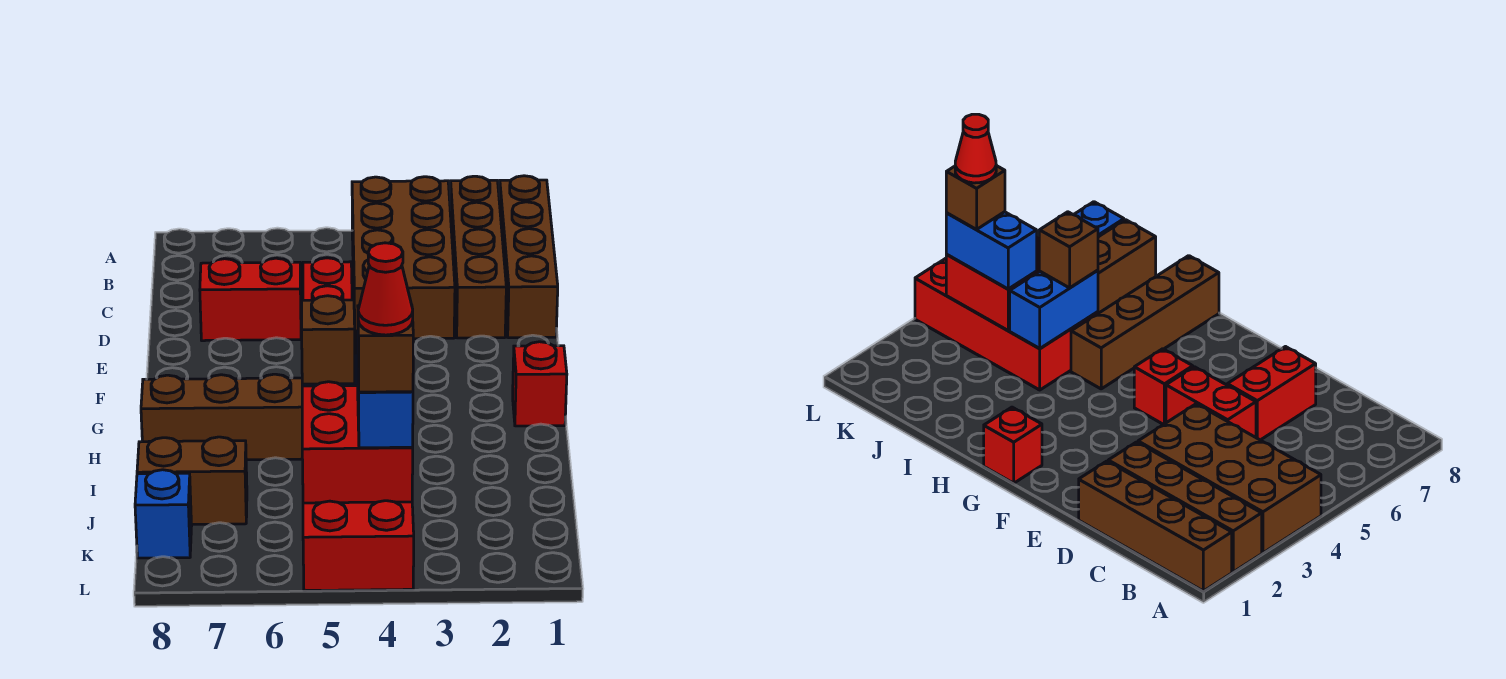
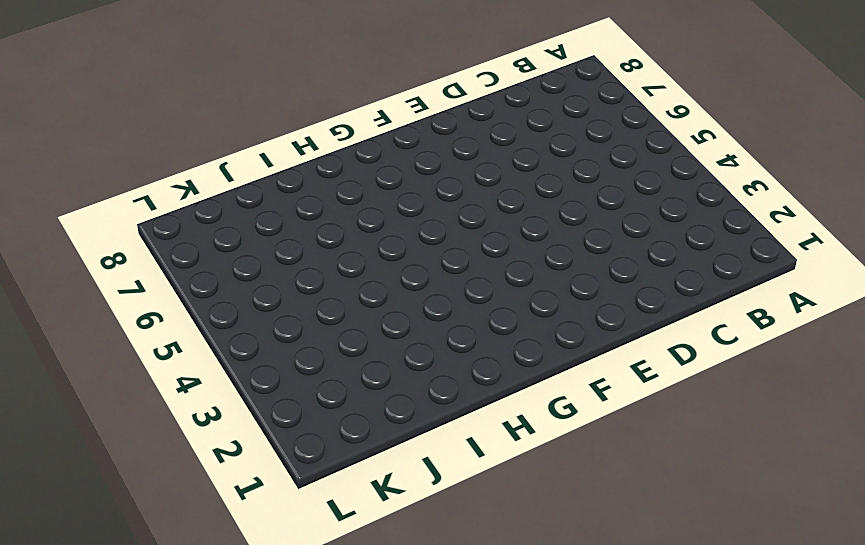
none -> brown 1x4 brick [499,176,558,338]
none -> brown 1x4 brick [450,176,506,338]
none -> brown 2x4 brick [352,177,455,339]

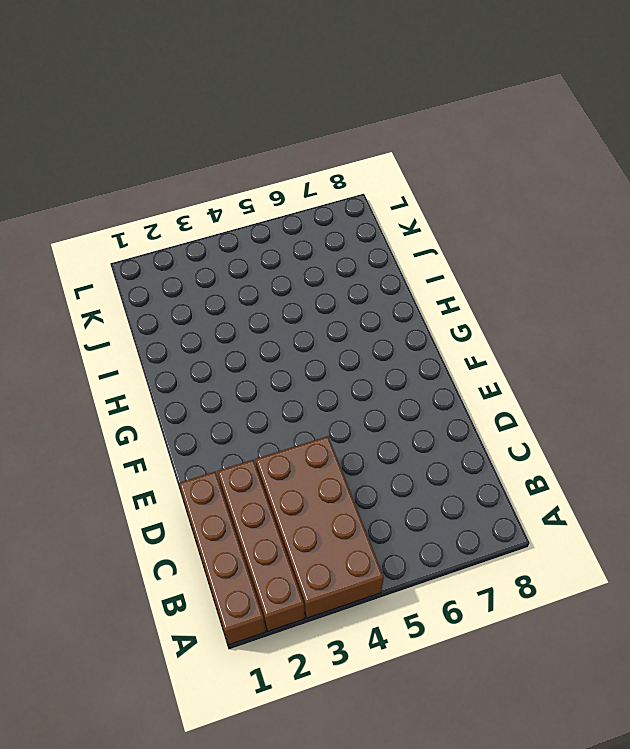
none -> red 1x2 brick [303,258,352,300]
none -> red 1x2 brick [200,258,301,341]
none -> red 1x1 brick [1134,349,1193,425]

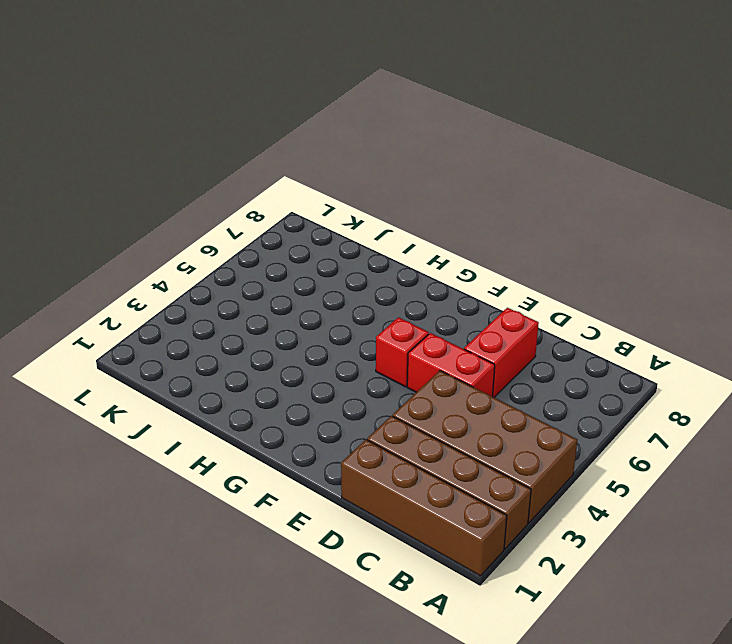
none -> red 1x1 brick [513,342,567,426]
none -> brown 1x4 brick [141,374,302,460]
none -> red 2x4 brick [303,501,414,591]

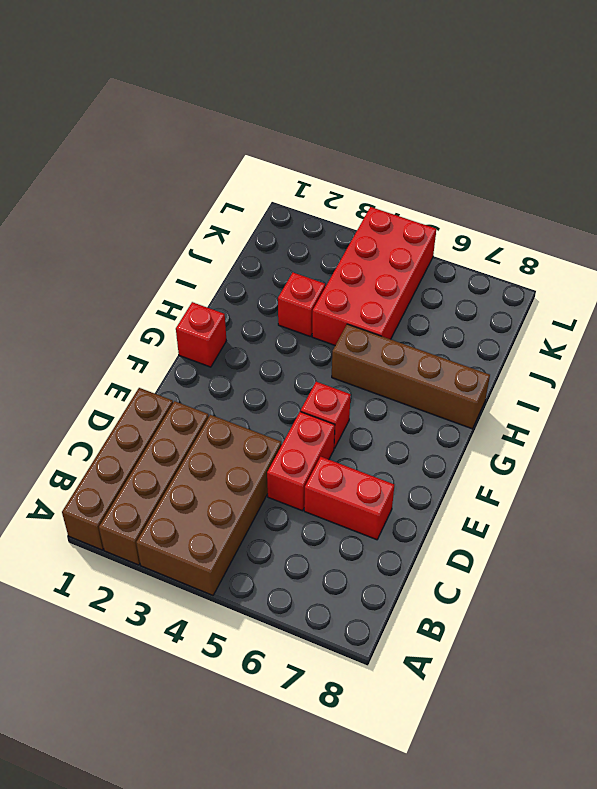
red 1x1 brick [278,273,325,337] -> none
none -> brown 1x2 brick [137,437,247,524]
none -> blue 1x1 brick [135,470,192,558]
none -> blue 1x2 brick [1010,270,1098,349]

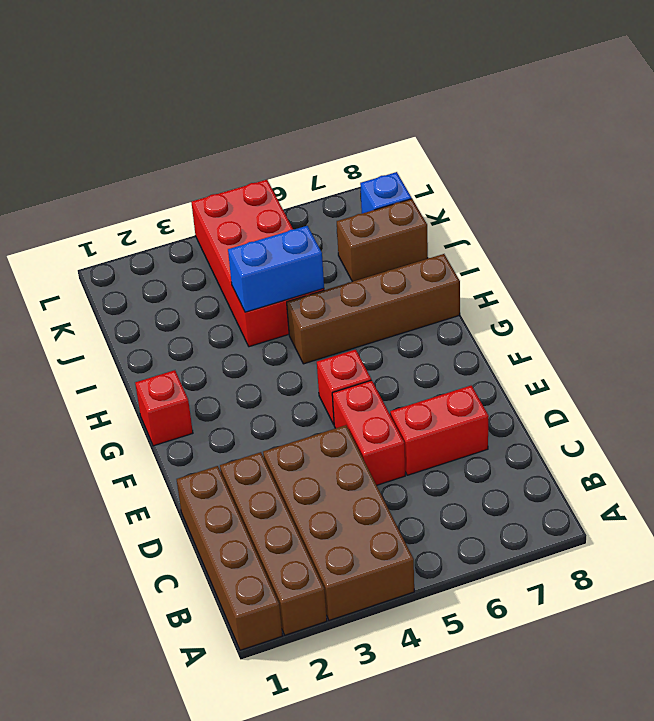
none -> red 2x2 brick [302,382,413,503]
none -> brown 1x1 brick [302,296,355,384]
none -> blue 1x2 brick [357,331,413,448]

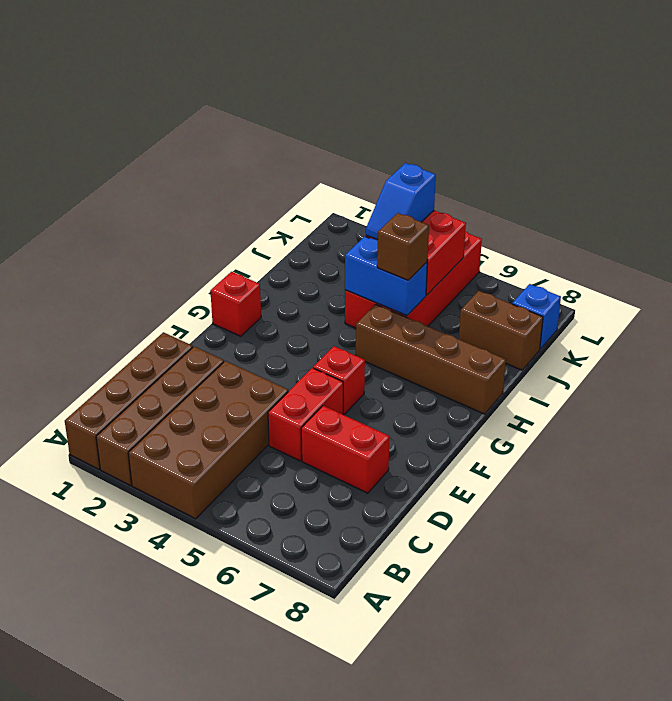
blue 1x2 slope [366,163,436,240] -> blue 1x2 brick [357,331,413,448]
none -> brown 1x1 brick [358,306,413,392]
none -> red 1x1 cone [358,243,413,335]

